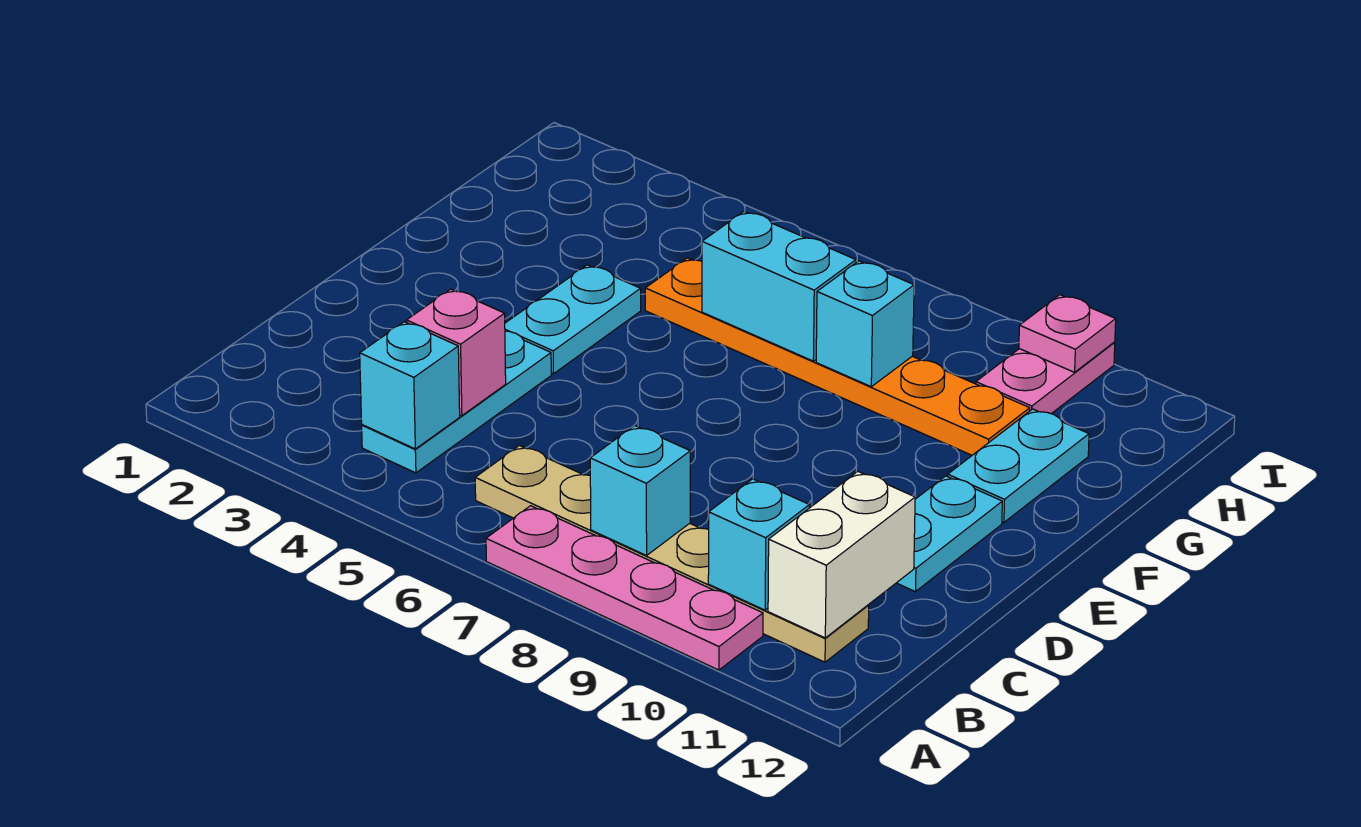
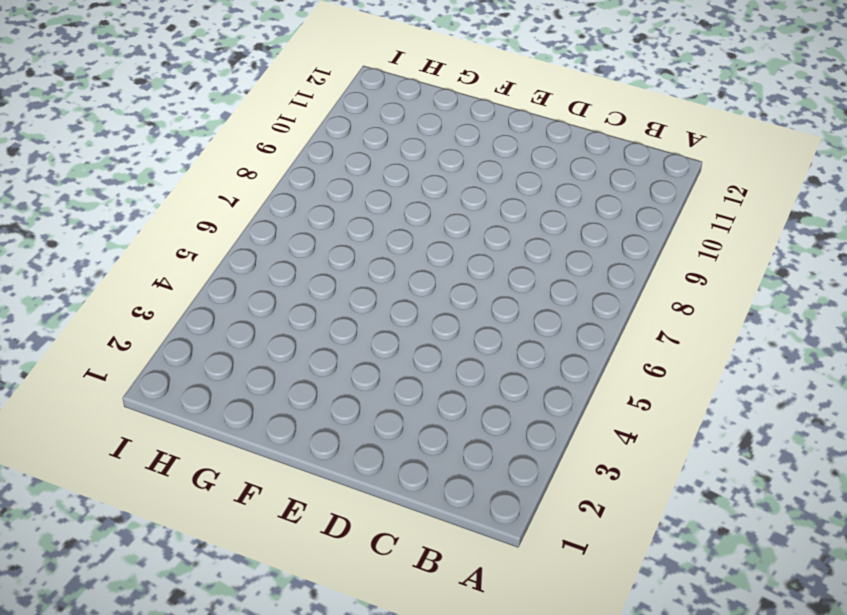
none -> pink 1x4 plate [486,506,763,670]
none -> cyan 1x3 plate [362,331,551,473]
none -> tan 1x6 plate [475,446,869,662]

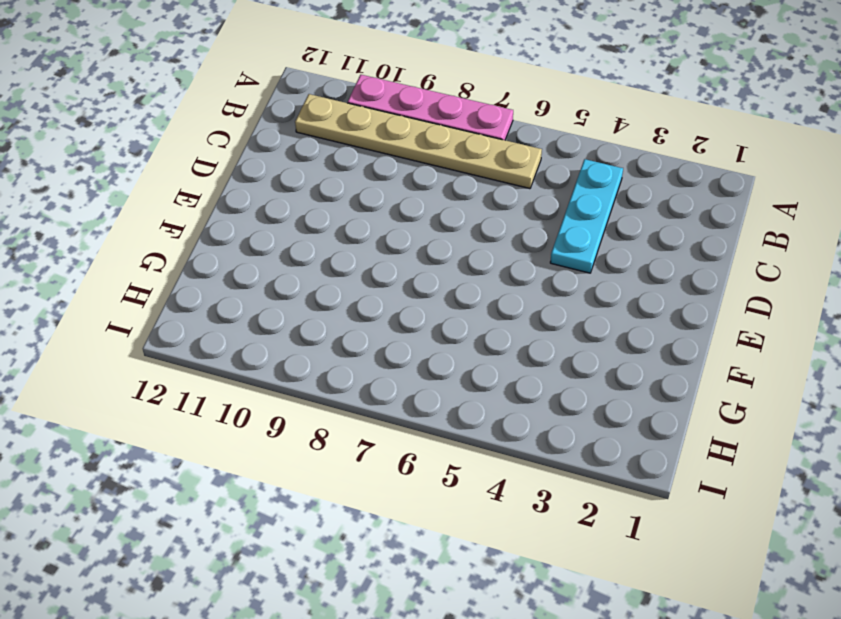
none -> cyan 1x2 plate [897,476,1002,592]
none -> cyan 1x2 plate [505,265,641,374]
none -> cyan 1x2 plate [948,409,1089,523]

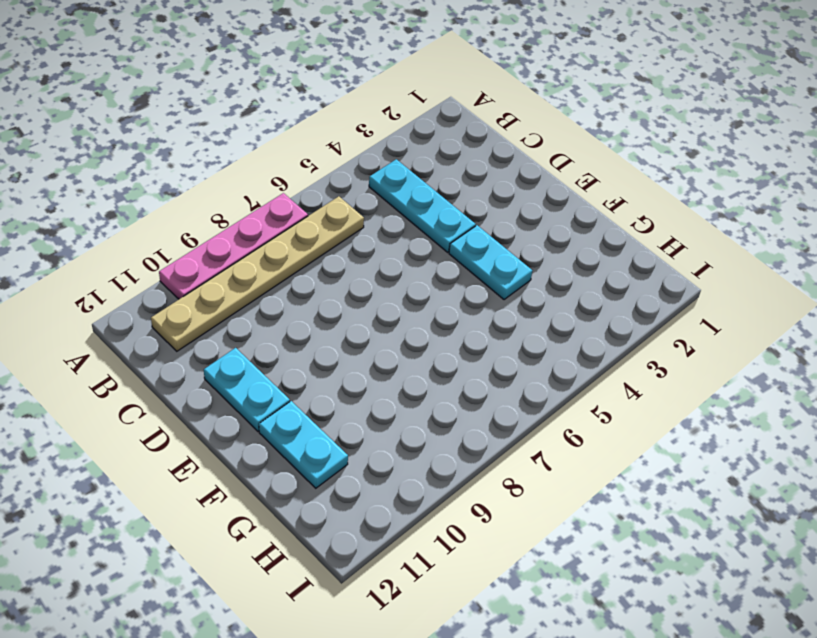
none -> orange 1x6 plate [645,258,1030,455]
none -> pink 1x2 plate [976,342,1115,414]
none -> cyan 1x1 brick [360,322,460,449]

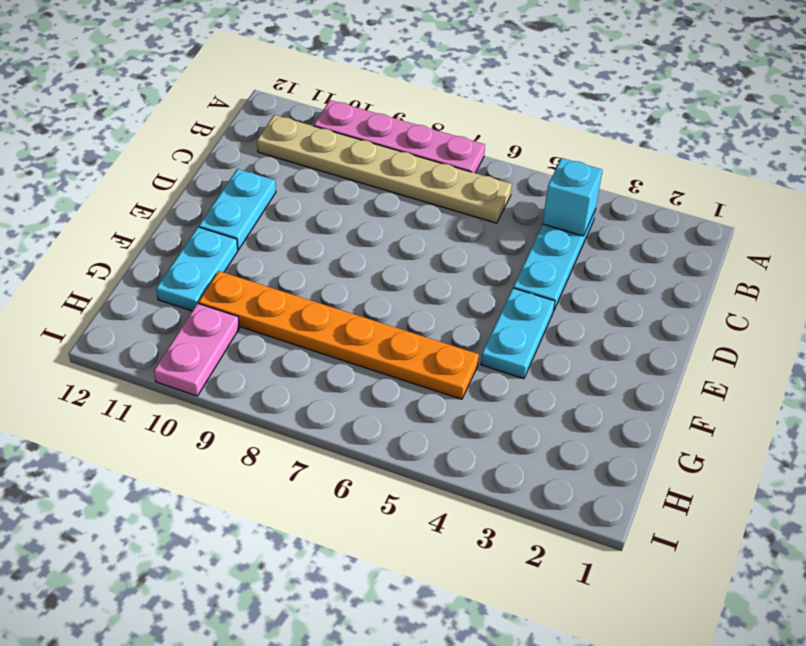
none -> cyan 1x1 brick [590,426,690,556]
none -> cyan 1x1 brick [708,479,810,610]
none -> white 1x2 brick [768,472,915,638]

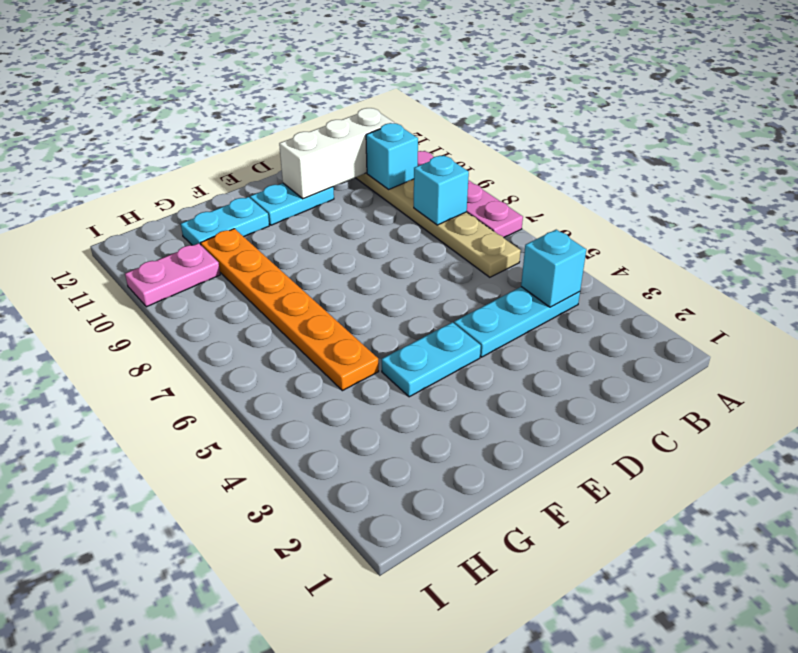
white 1x3 brick [279,108,394,199] -> white 1x2 brick [768,472,915,638]
none -> pink 1x1 brick [407,289,506,416]
none -> cyan 1x2 brick [702,211,856,361]
none -> cyan 1x1 brick [816,261,914,387]

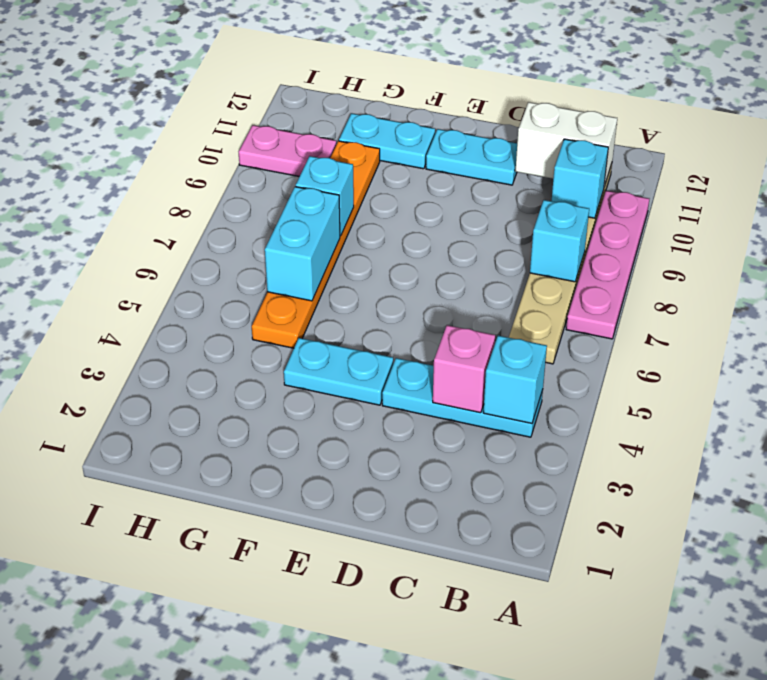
none -> pink 1x1 plate [1019,295,1116,372]

